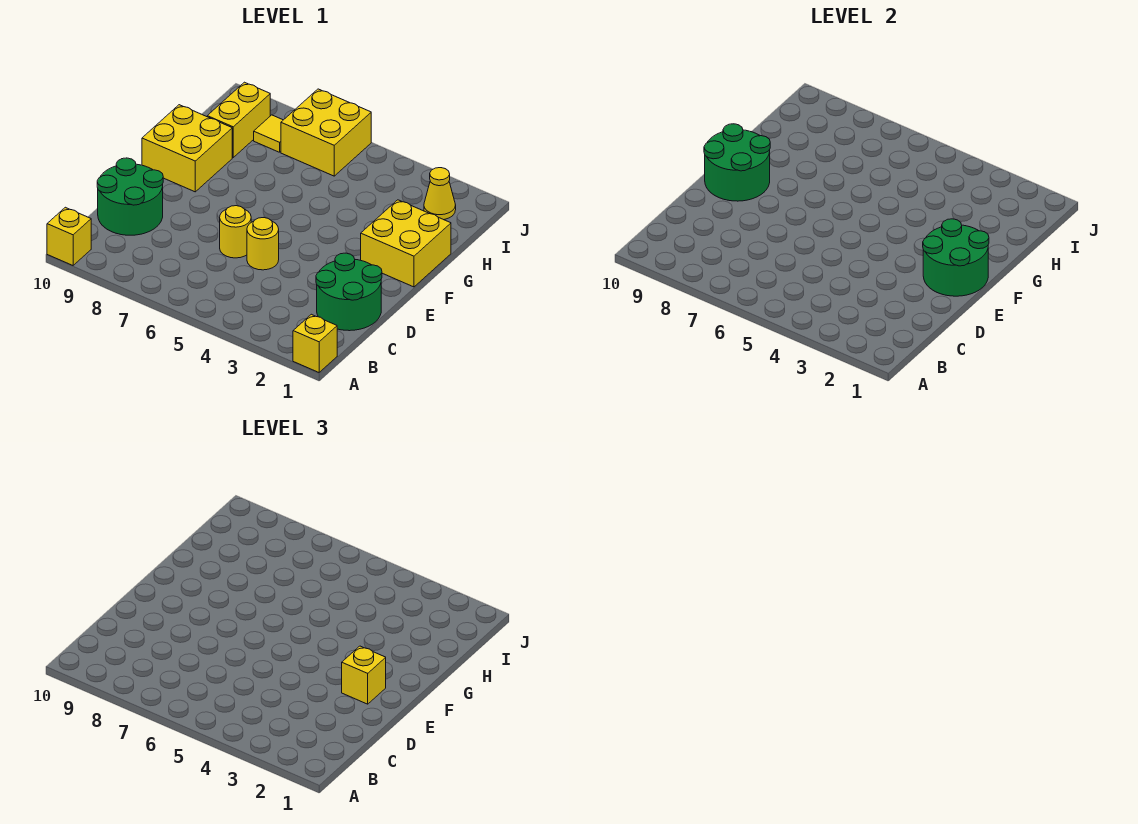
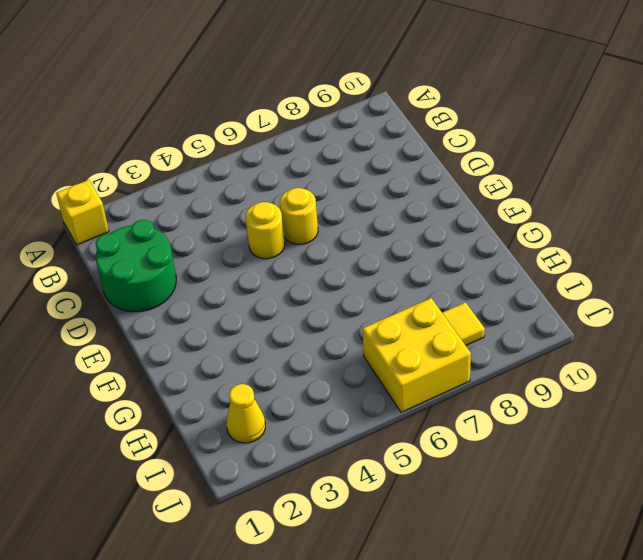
none -> yellow 1x1 brick [47,207,91,265]
none -> green 2x2 round brick [97,158,163,235]
none -> yellow 2x2 brick [361,200,451,287]

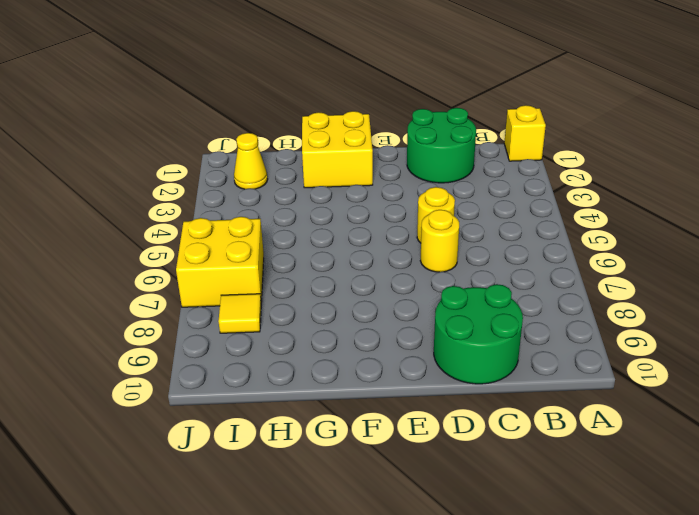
none -> yellow 1x1 brick [47,207,91,265]
none -> yellow 2x2 brick [142,105,232,192]
none -> yellow 1x2 brick [207,82,270,157]

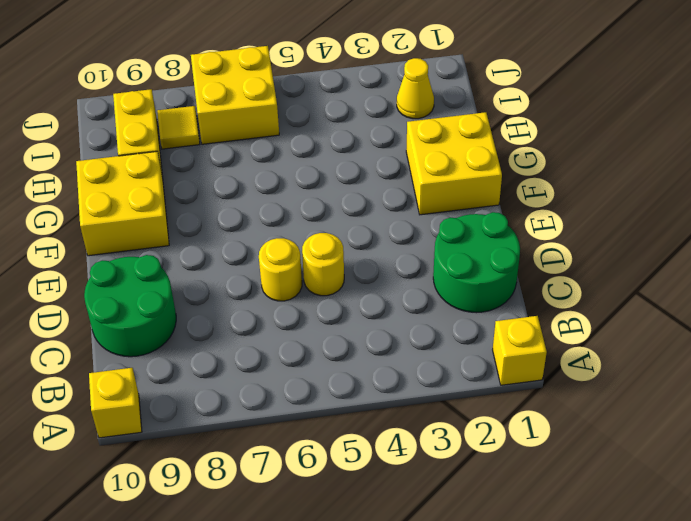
none -> green 2x2 round brick [923,219,989,296]
none -> green 2x2 round brick [704,124,770,201]
none -> yellow 1x1 brick [342,646,386,704]

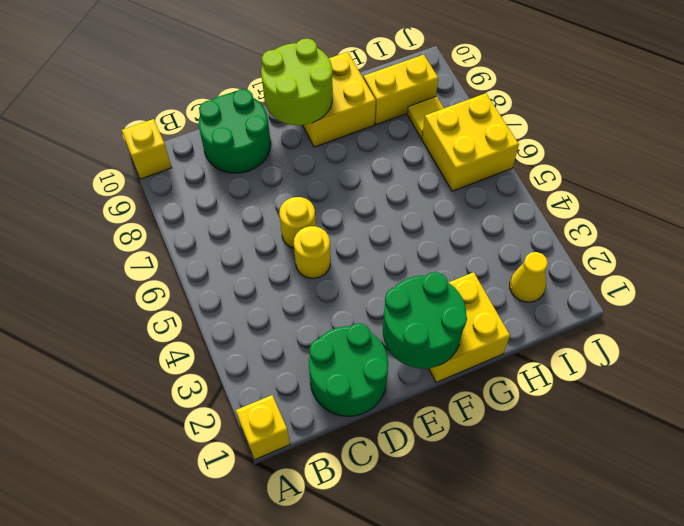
lime 2x2 round brick [261,39,333,125] -> green 2x2 round brick [704,124,770,201]
none -> yellow 1x1 brick [342,646,386,704]

